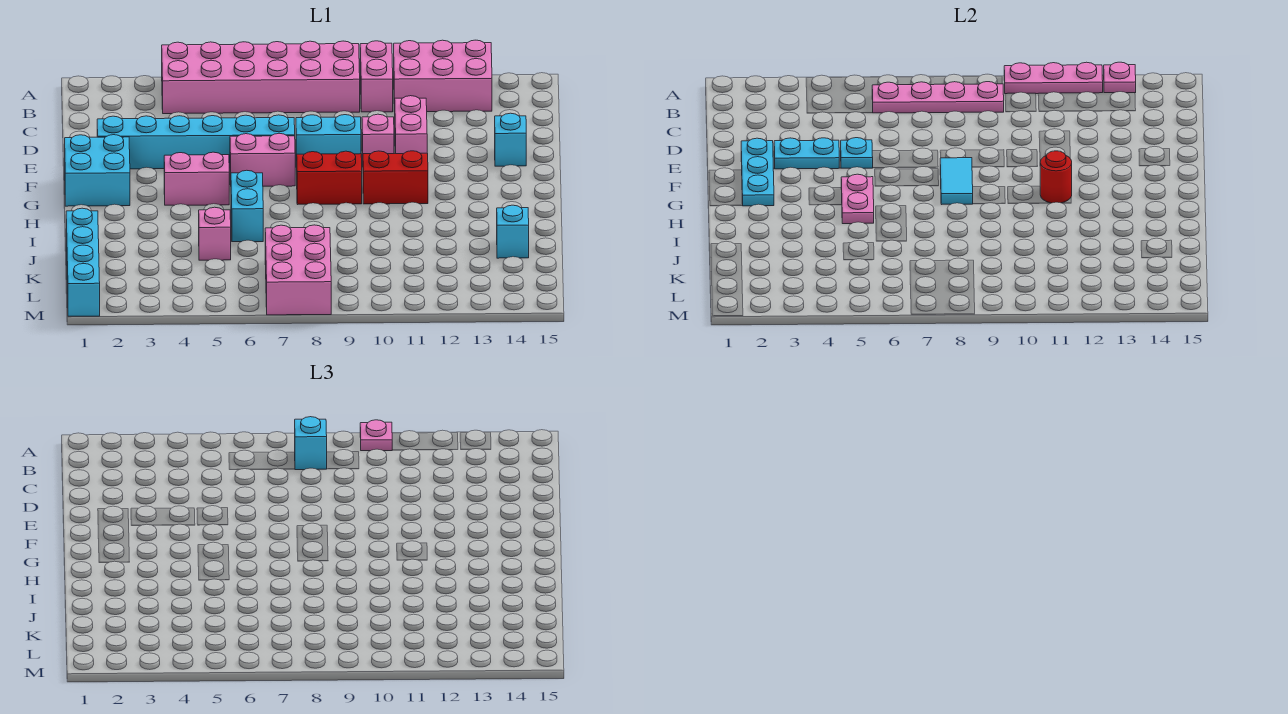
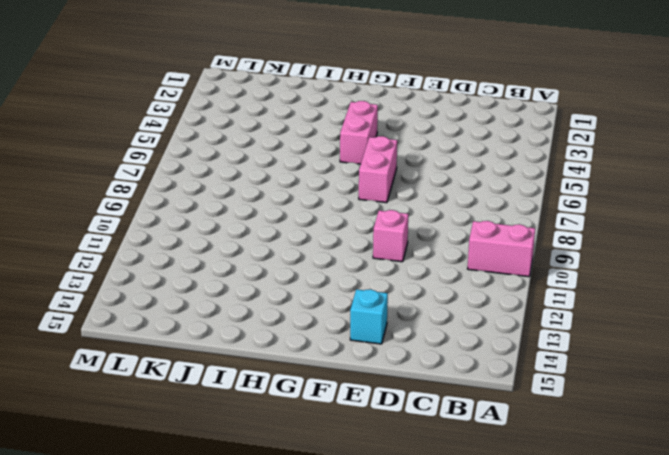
none -> pink 2x6 brick [162,41,360,114]
none -> pink 2x3 brick [394,40,492,112]
none -> pink 1x2 brick [395,96,427,154]

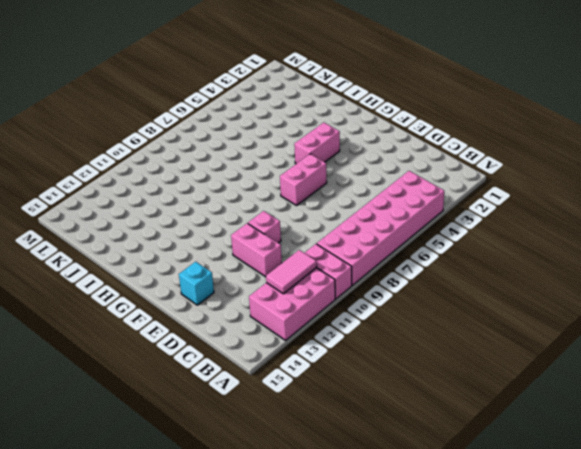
pink 1x2 tile [266,250,317,294] -> none
none -> cyan 1x6 brick [97,115,295,169]
none -> cyan 1x2 brick [296,115,361,167]
none -> cyan 2x2 brick [65,135,130,206]

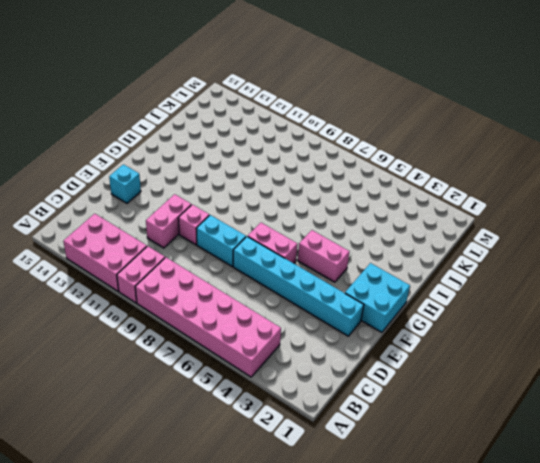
none -> red 1x2 brick [297,151,362,204]
none -> red 1x2 brick [363,151,428,204]
none -> cyan 1x2 brick [231,170,263,242]

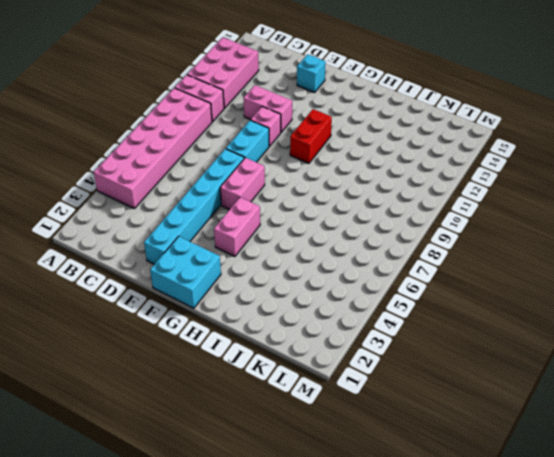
none -> red 1x2 brick [297,151,362,204]
none -> cyan 1x2 brick [231,170,263,242]
none -> cyan 1x4 brick [66,208,100,316]

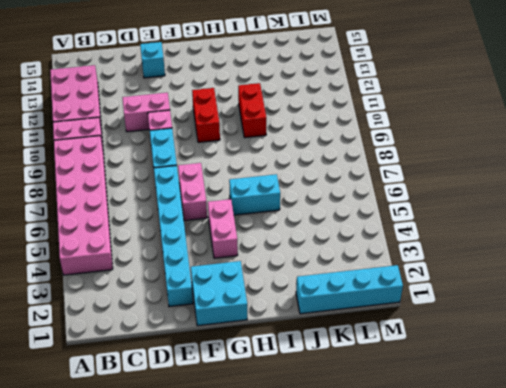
red 1x2 brick [238,83,266,138] -> red 1x2 brick moved to [297,151,362,204]
none -> pink 1x1 brick [199,207,231,260]
none -> cyan 1x1 brick [497,205,529,258]
none -> pink 2x3 brick [265,225,331,315]

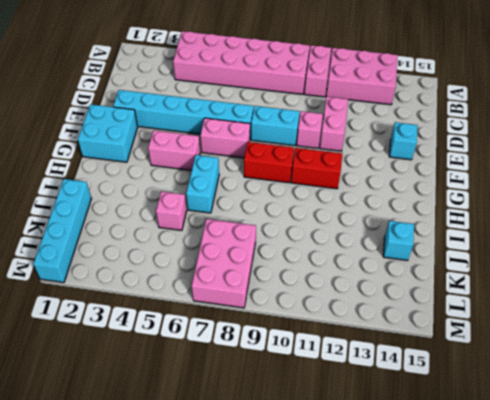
none -> pink 1x3 plate [1004,62,1103,94]
none -> pink 1x1 plate [1104,62,1136,93]
none -> pink 1x4 plate [872,82,1004,113]

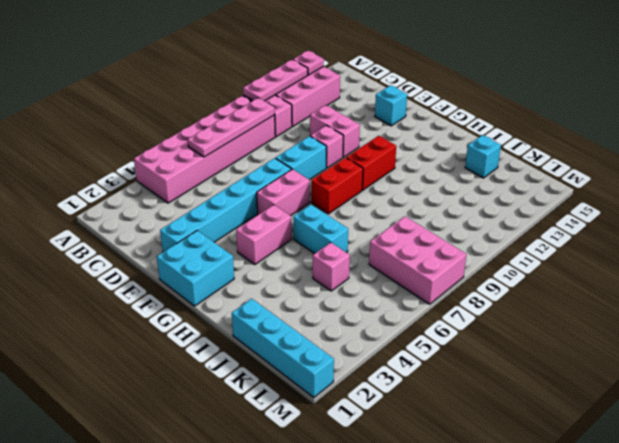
none -> cyan 1x3 plate [741,138,774,206]
none -> cyan 1x2 plate [774,138,839,169]
none -> cyan 1x1 plate [841,138,873,168]

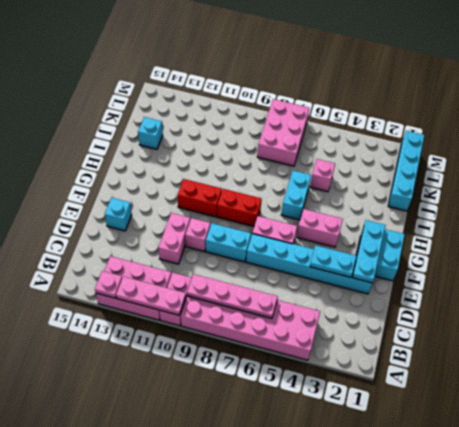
none -> cyan 1x1 plate [841,138,873,168]
none -> cyan 1x2 tile [940,158,973,204]
none -> pink 1x2 plate [841,174,874,224]

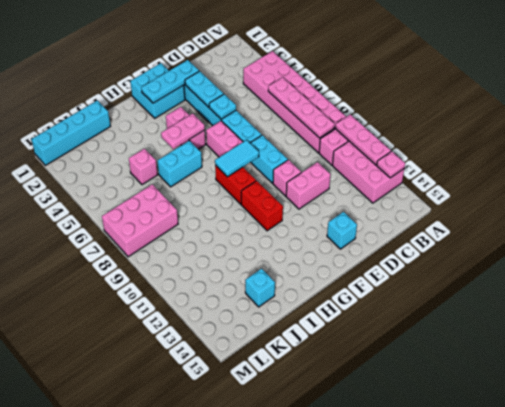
none -> red 1x1 round brick [1040,151,1072,203]
none -> pink 1x1 plate [360,420,392,451]
none -> cyan 1x1 brick [295,417,327,470]

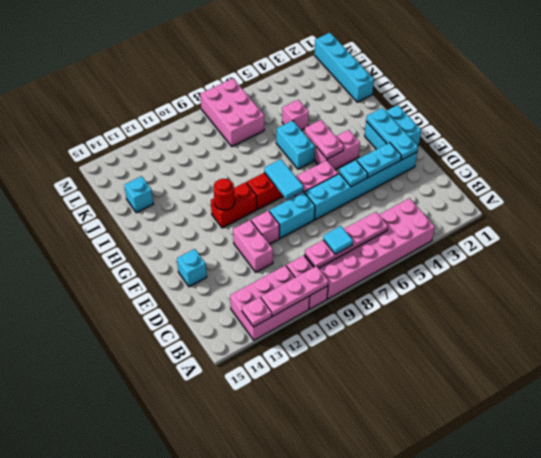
cyan 1x1 tile [323,226,353,254] -> cyan 1x1 brick [295,417,327,470]
none -> pink 1x1 plate [360,420,392,451]

